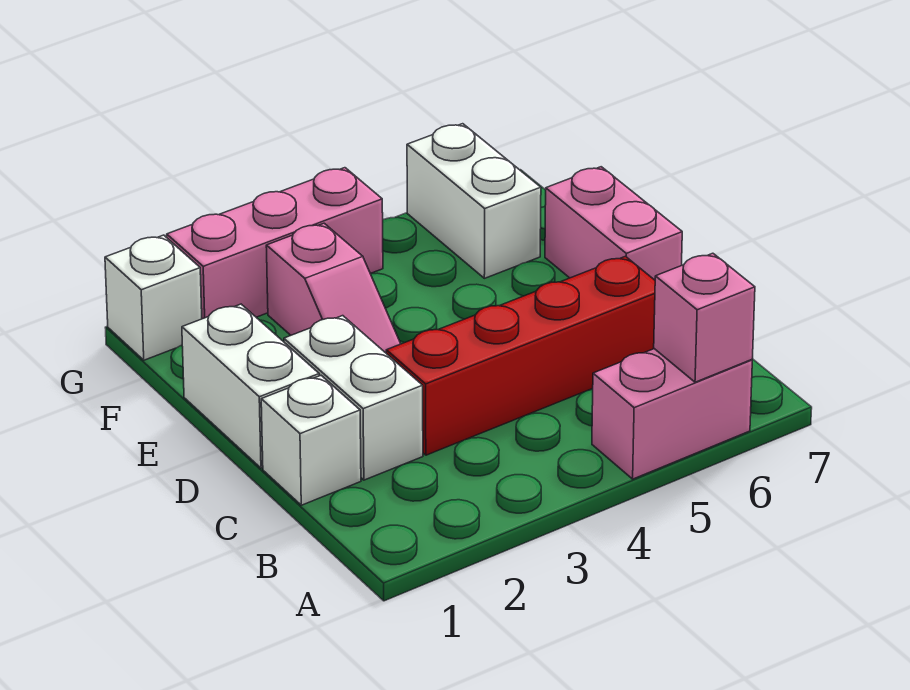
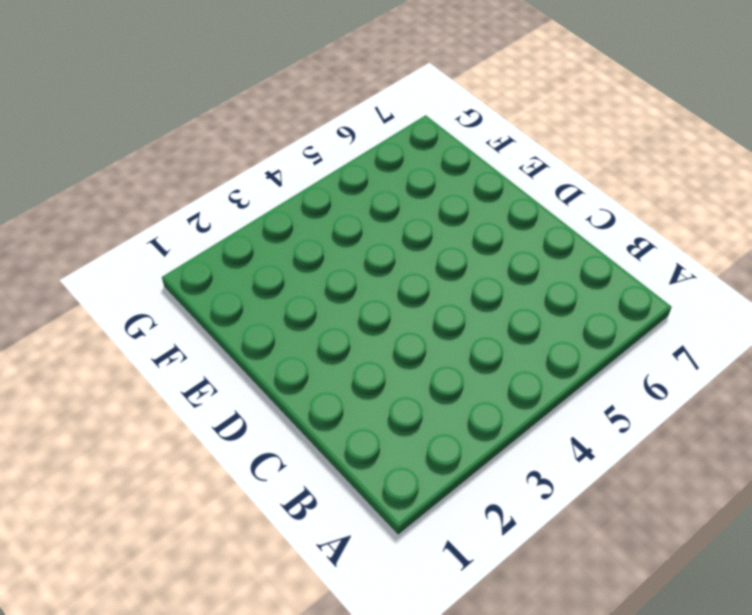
none -> pink 1x2 brick [592,349,752,479]
none -> white 1x1 brick [261,376,361,505]

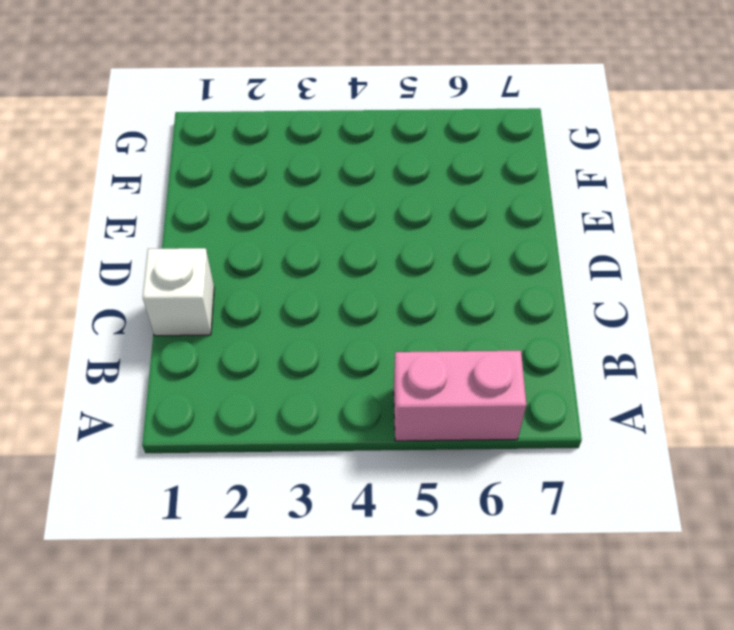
none -> white 1x2 brick [284,316,423,480]
none -> red 1x4 brick [386,256,655,455]

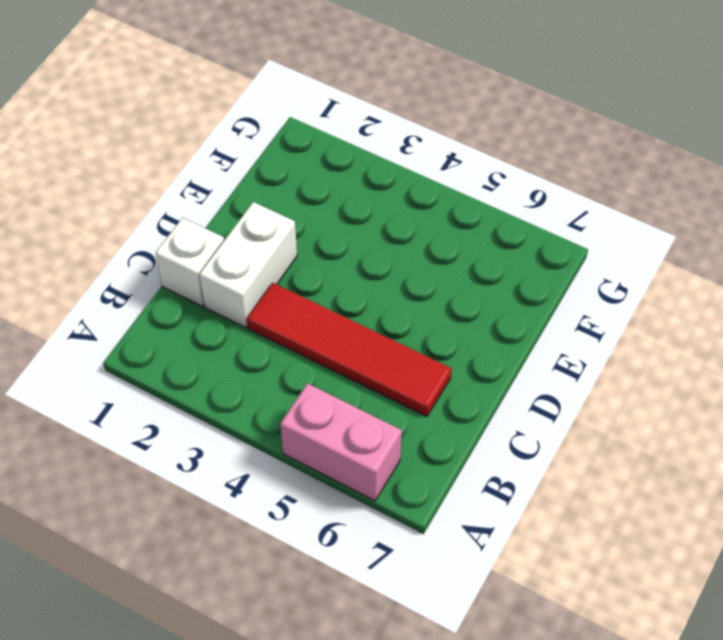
red 1x4 tile [247,283,451,417] -> red 1x4 brick [386,256,655,455]
none -> white 1x2 brick [182,304,319,468]
none -> pink 1x2 brick [545,167,682,280]

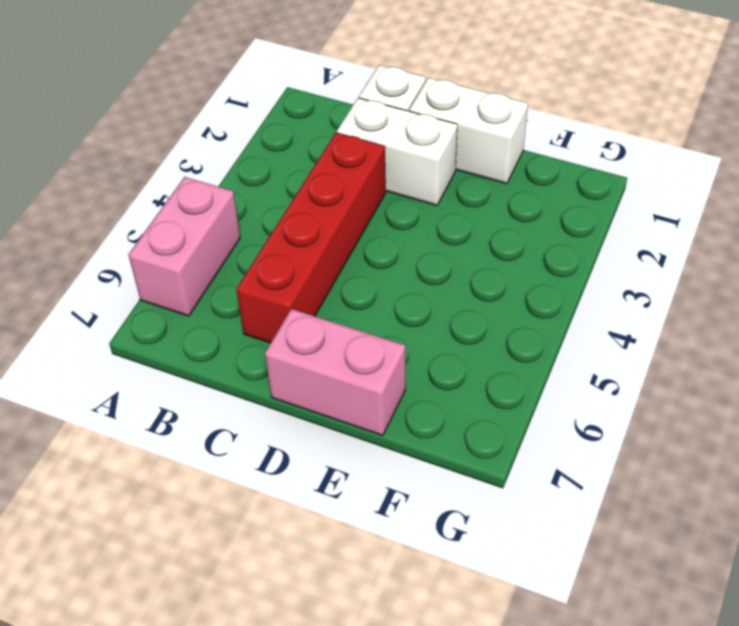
none -> pink 1x2 slope [266,223,401,353]
none -> white 1x2 brick [407,124,541,278]

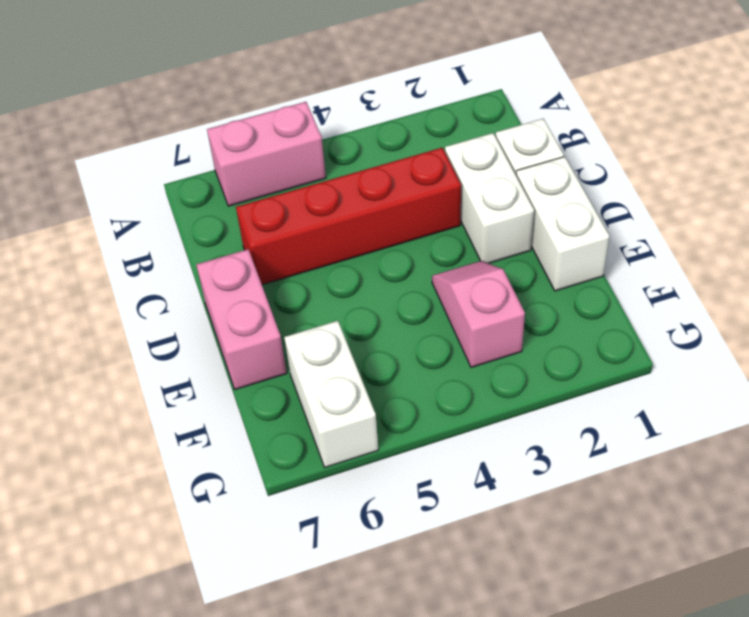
none -> white 1x1 brick [105,235,202,360]
none -> pink 1x3 brick [167,168,383,319]

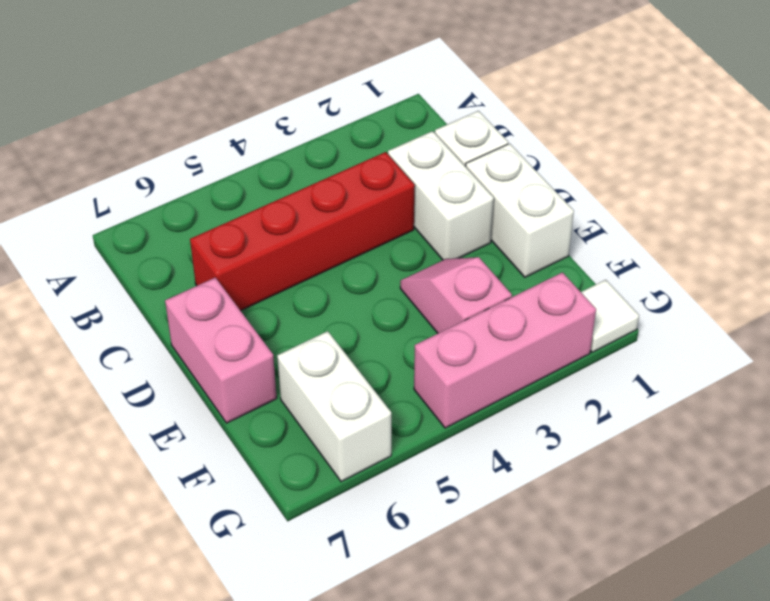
white 1x1 tile [581,280,639,352] -> white 1x1 brick [105,235,202,360]
none -> pink 1x2 brick [592,349,752,479]
none -> pink 1x1 brick [654,253,755,382]

